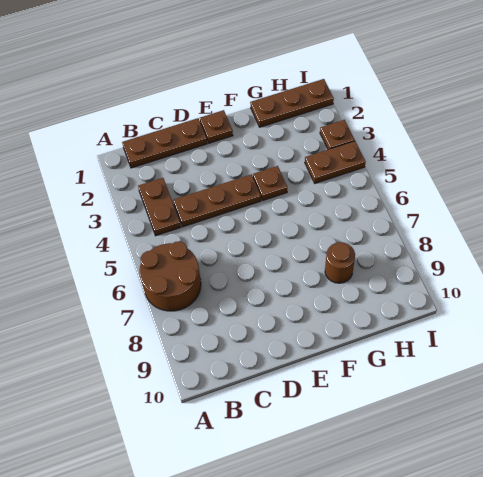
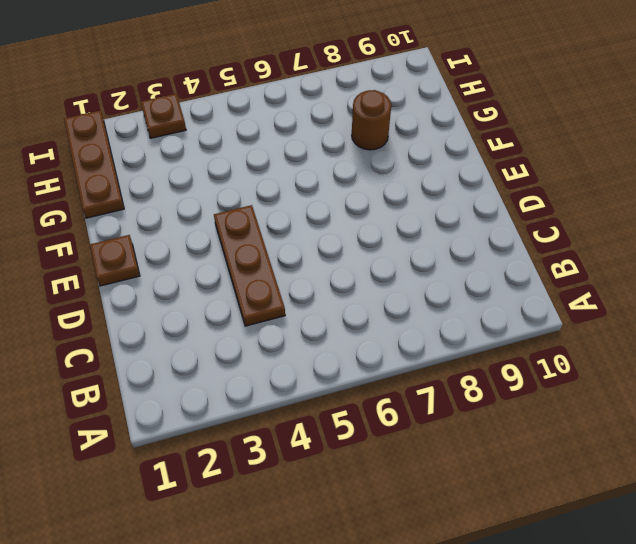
none -> brown 2x2 round brick [140,241,201,311]
none -> brown 1x3 plate [122,118,207,168]

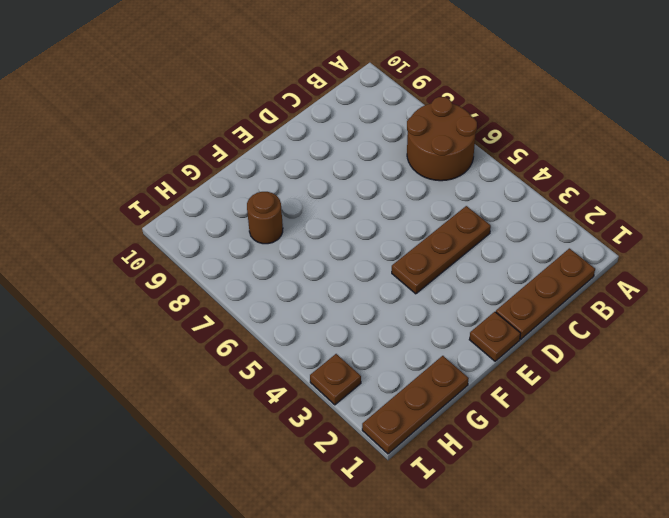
none -> brown 1x2 plate [138,178,181,236]
none -> brown 1x1 plate [253,166,287,201]

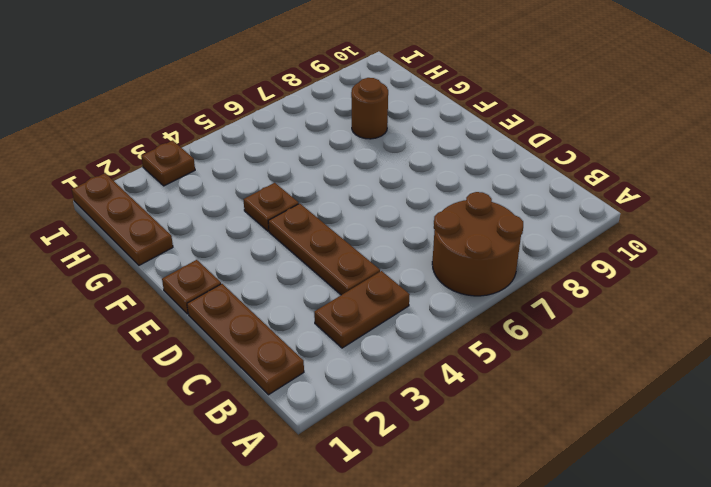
none -> brown 1x2 plate [305,141,366,183]

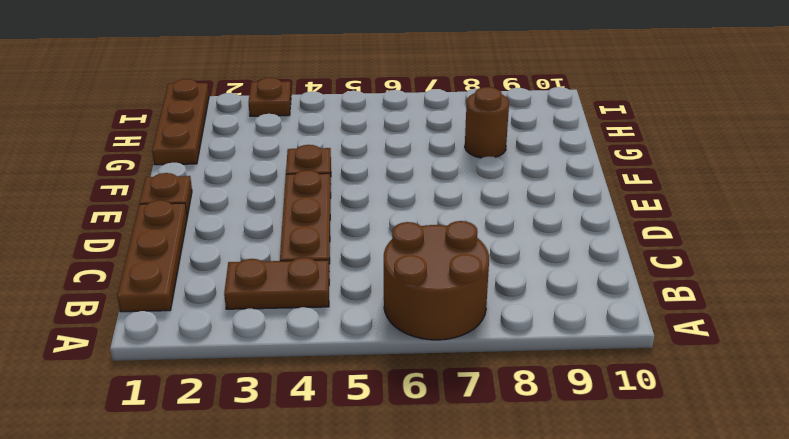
none -> brown 1x2 plate [305,141,366,183]

